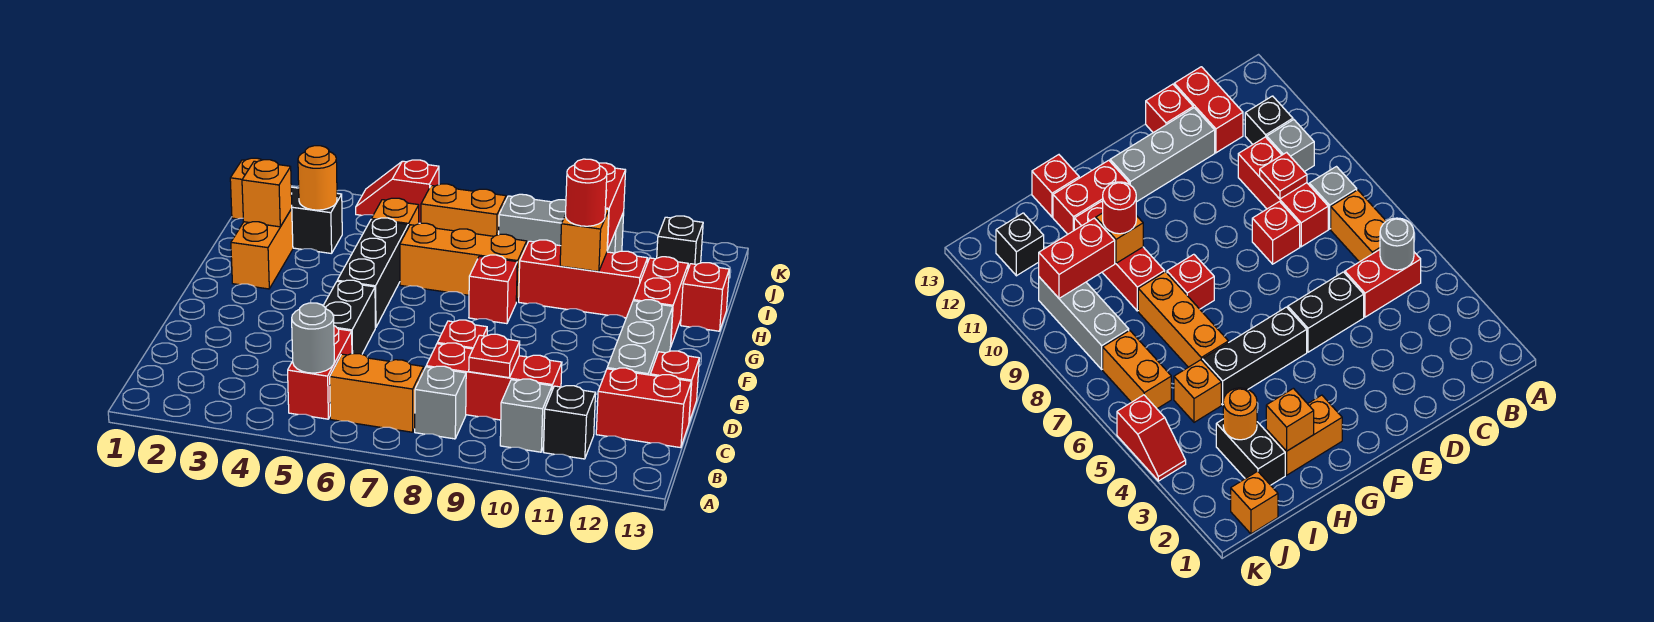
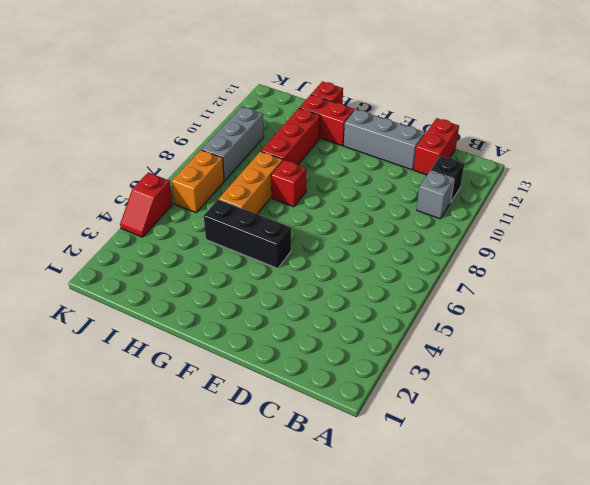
none -> red 1x2 brick [288,326,352,419]
none -> orange 1x2 brick [330,354,424,432]
none -> grey 1x1 brick [415,366,466,439]
none -> red 1x3 brick [426,343,562,420]

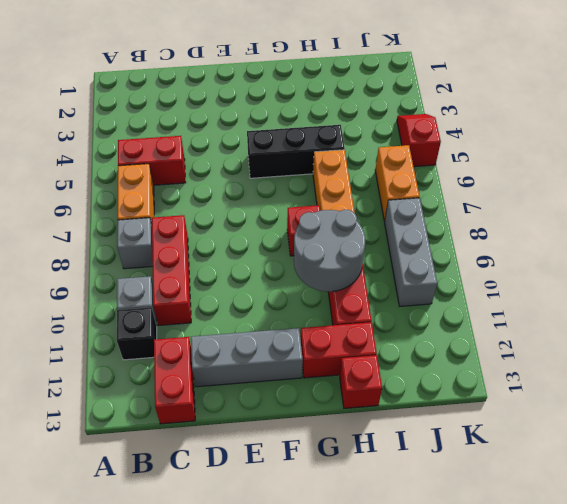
grey 2x2 round brick [294,210,365,292] -> orange 1x1 brick [560,209,609,272]
none -> black 1x2 brick [323,280,375,354]
none -> red 1x1 brick [437,320,487,349]
none -> red 1x1 brick [650,351,699,422]
none -> orange 1x2 brick [231,209,293,289]

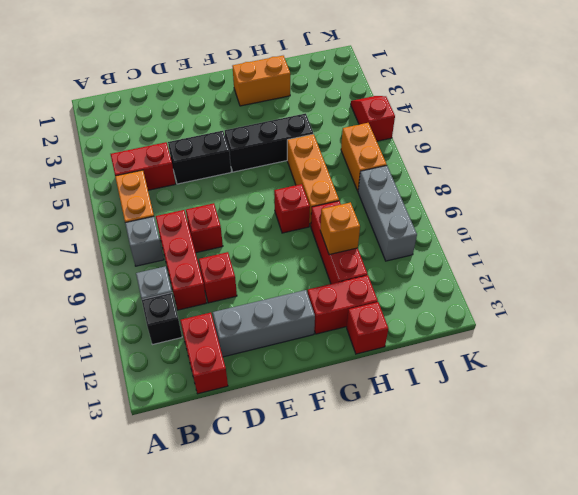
red 1x1 brick [199,252,237,303] -> red 1x1 brick moved to [650,351,699,422]
none -> black 1x2 brick [291,187,342,254]
none -> orange 1x1 brick [372,198,419,227]
none -> orange 1x1 brick [230,158,261,219]
none -> black 1x1 brick [657,216,703,269]

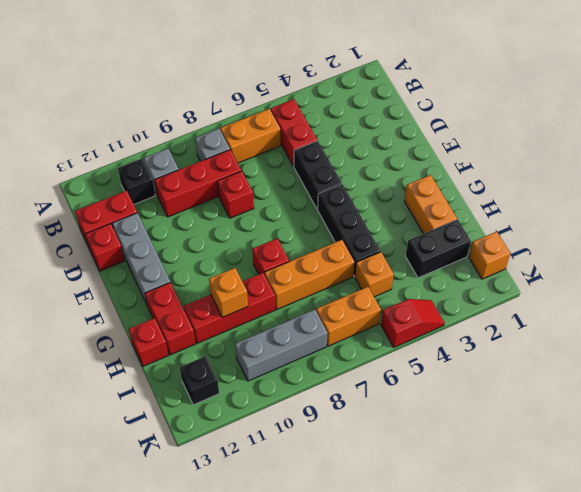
none -> grey 1x1 round brick [292,303,334,373]
none -> red 1x1 plate [469,334,520,378]
none -> orange 1x1 brick [242,160,292,227]
none -> orange 1x1 round brick [298,146,337,210]

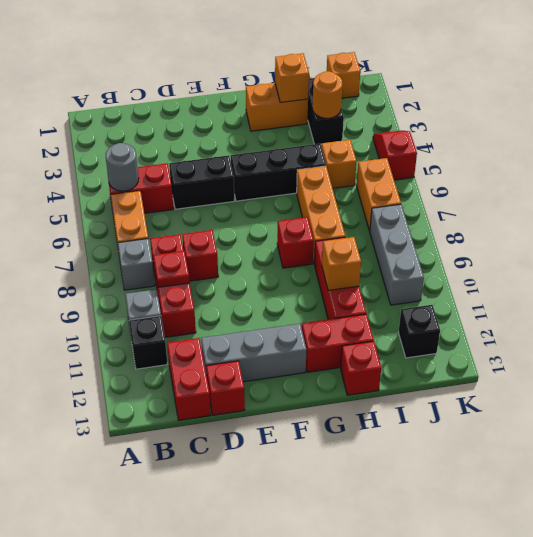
none -> red 1x2 brick [599,163,626,250]
none -> red 1x1 round brick [566,159,607,226]

